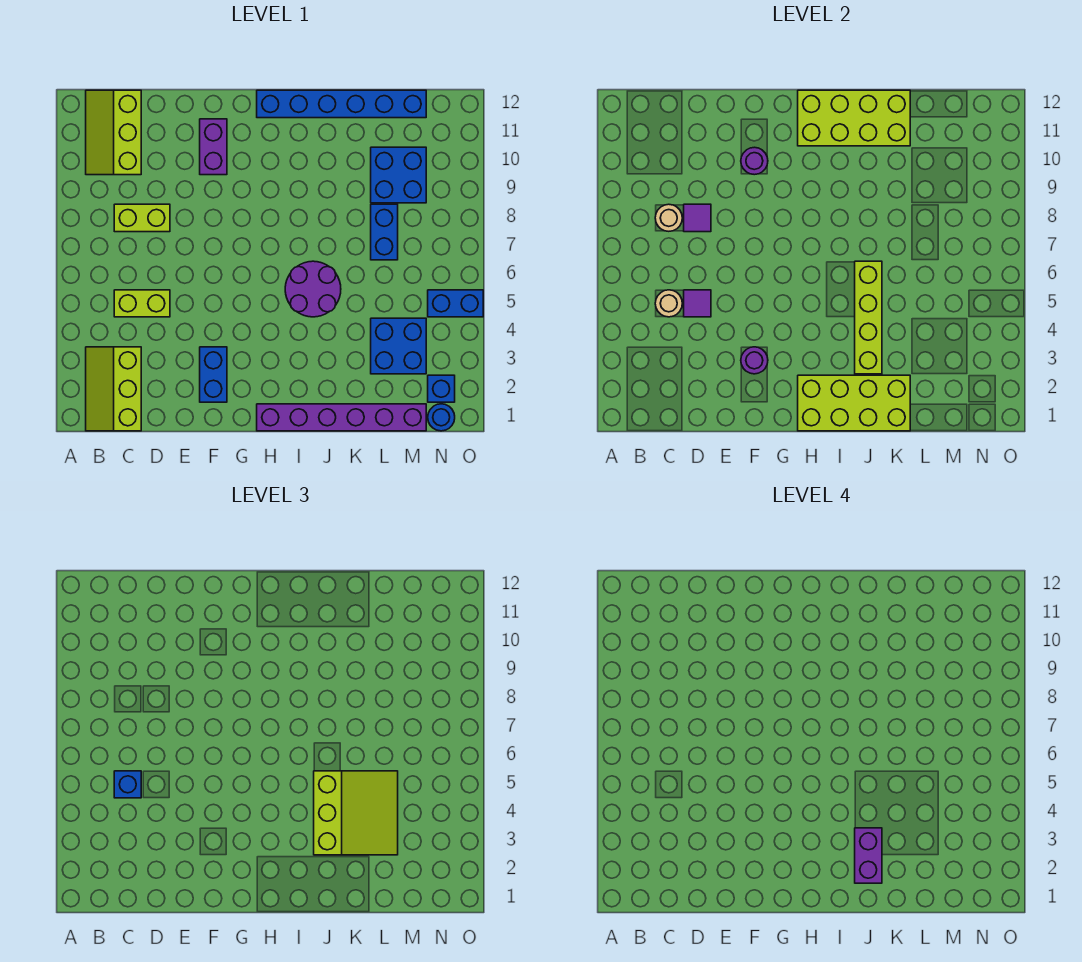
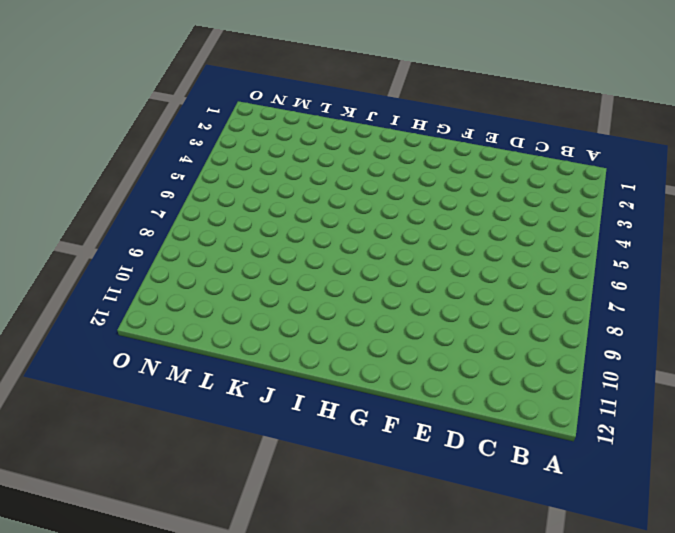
none -> lime 2x3 slope [86,347,141,431]
none -> lime 2x3 slope [86,90,141,175]
none -> lime 1x2 brick [114,290,170,317]

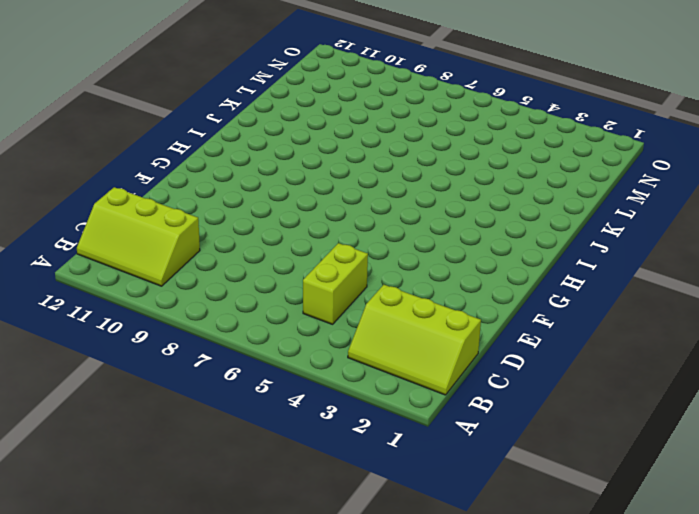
none -> lime 1x2 brick [114,204,170,232]
none -> blue 1x2 brick [200,347,227,402]
none -> purple 1x2 brick [200,119,227,175]

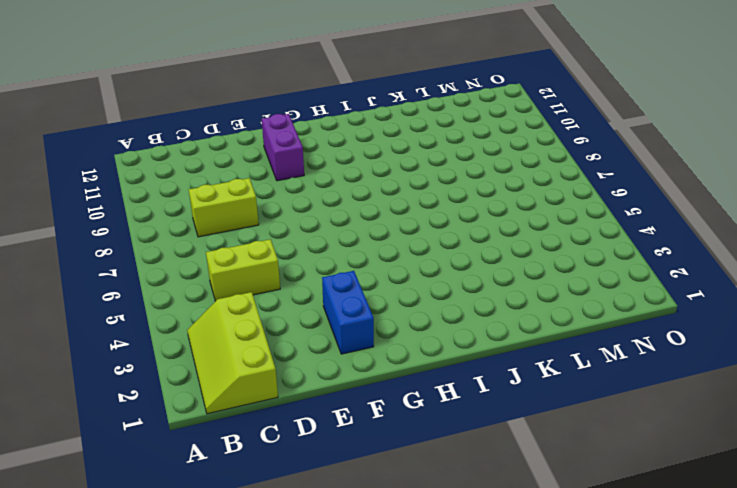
none -> lime 2x3 slope [86,90,141,175]
none -> purple 1x6 brick [257,404,426,431]
none -> blue 1x6 brick [257,90,426,118]

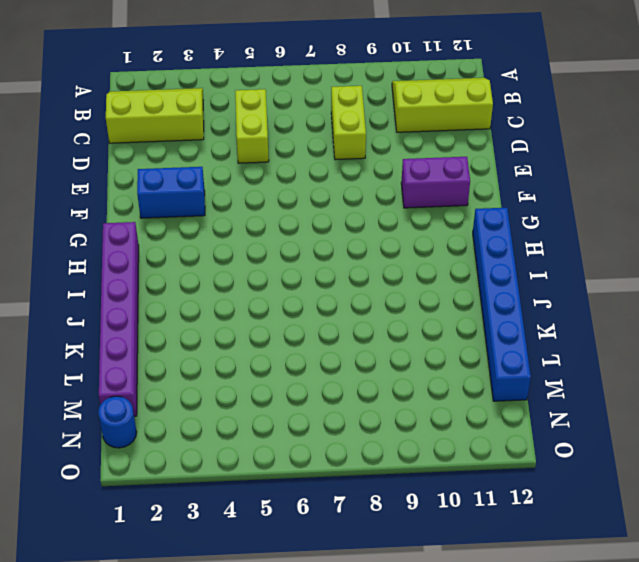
none -> purple 2x2 round brick [285,261,341,317]
none -> blue 2x2 brick [371,318,426,374]
none -> blue 1x2 brick [371,204,398,260]

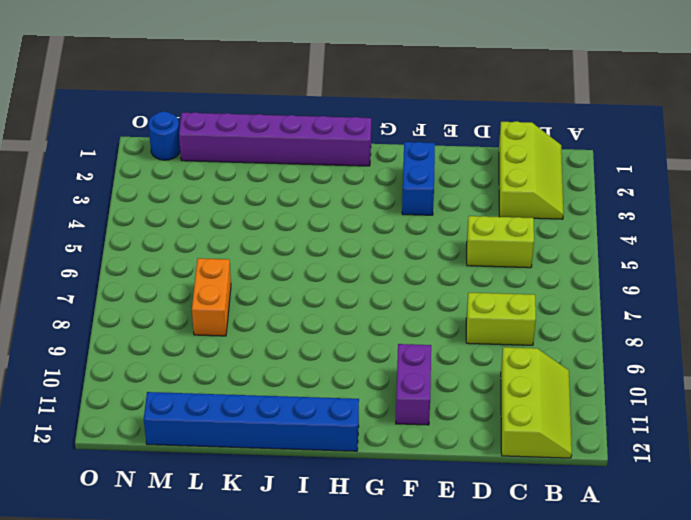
orange 1x2 brick [192,258,231,336] -> blue 1x2 brick [371,204,398,260]
none -> purple 2x2 round brick [285,261,341,317]
none -> blue 2x2 brick [371,318,426,374]
none -> blue 2x2 brick [371,147,426,203]

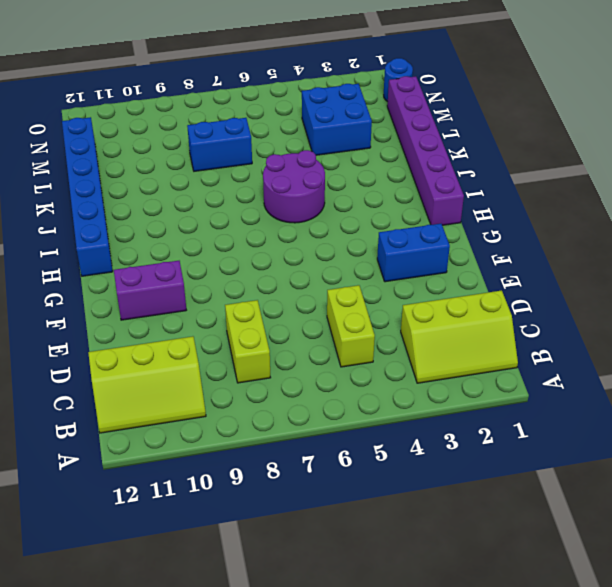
none -> blue 2x2 brick [371,147,426,203]
none -> blue 1x1 brick [428,375,455,402]
none -> blue 1x2 brick [428,290,483,317]

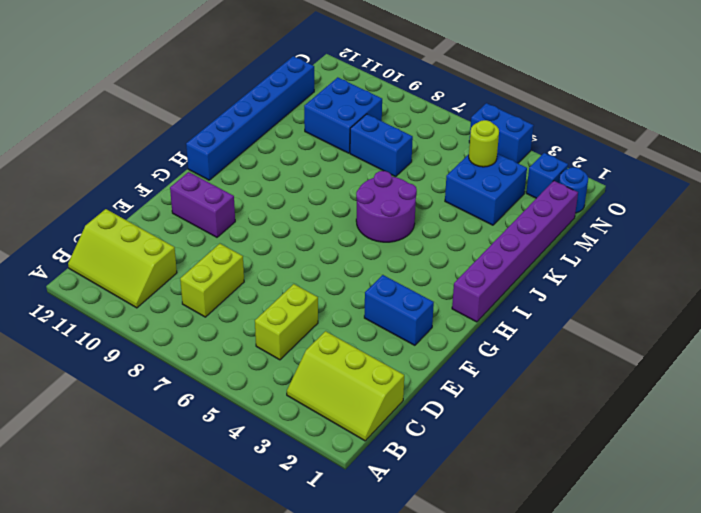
lime 1x1 round brick [469,120,499,167] -> none
blue 1x2 brick [469,103,534,163] -> blue 1x2 brick turned to [428,290,483,317]
none -> tan 1x1 round brick [655,290,682,317]
none -> tan 1x1 round brick [655,204,682,231]
none -> purple 1x1 tile [684,290,711,317]

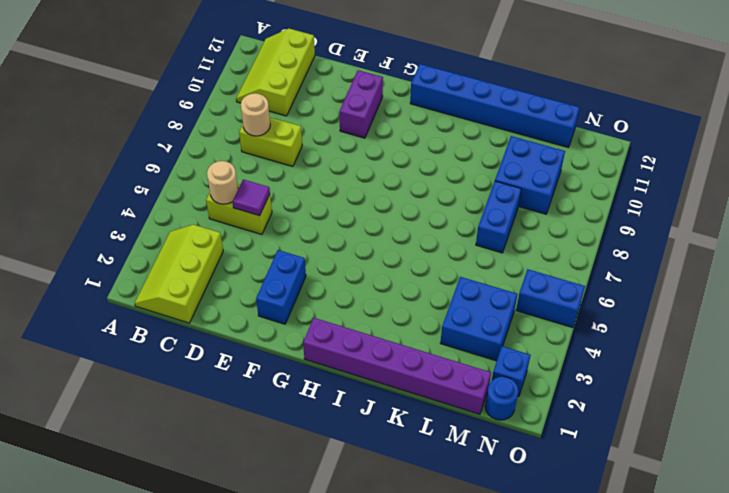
none -> purple 2x2 round brick [285,261,341,317]
none -> purple 1x1 tile [684,204,711,232]
none -> purple 1x1 round brick [741,347,768,374]

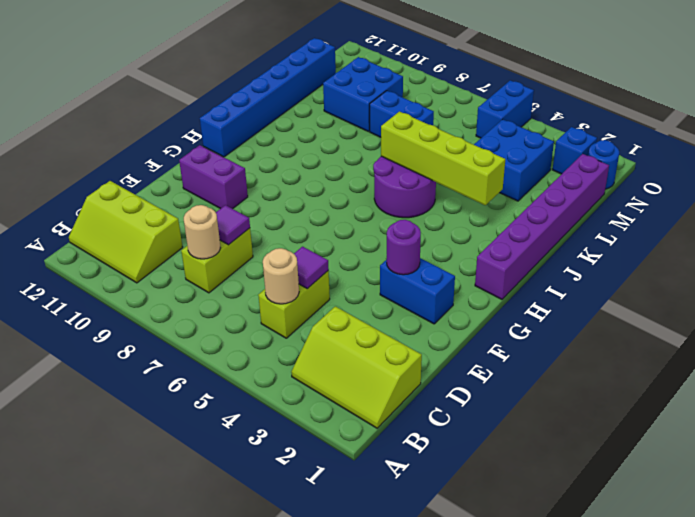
none -> purple 1x1 round brick [741,147,768,175]
none -> lime 2x4 brick [798,375,910,431]
none -> lime 2x4 brick [798,90,910,146]

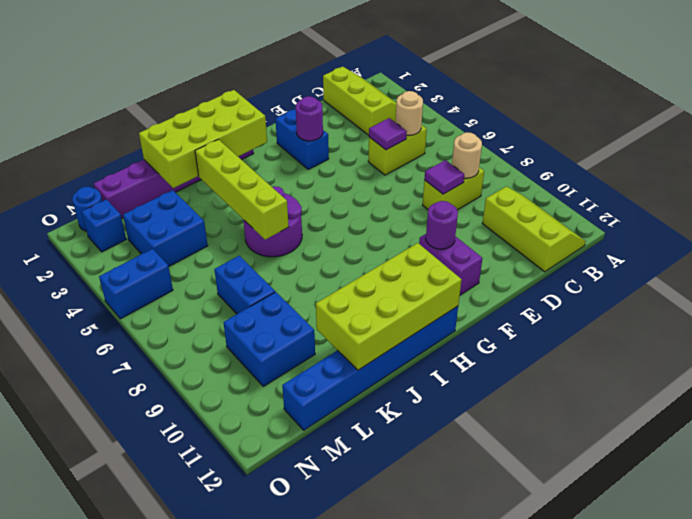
none -> blue 1x1 brick [114,771,141,798]
none -> lime 3x3 slope [314,771,398,855]
none -> purple 1x2 brick [855,828,882,883]

